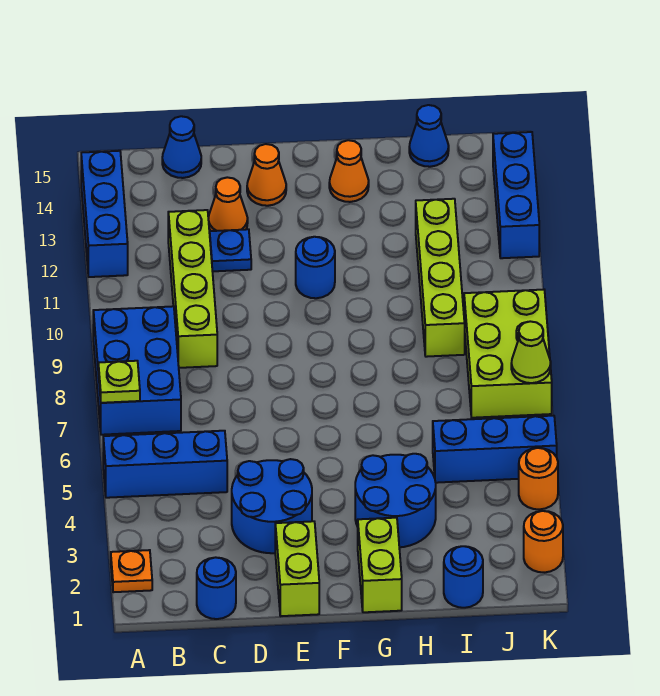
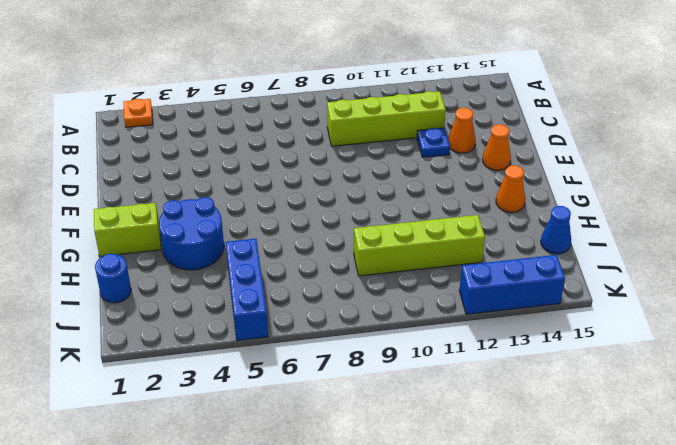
none -> blue 1x3 brick [103,431,227,498]
none -> blue 2x3 brick [93,306,181,435]
none -> blue 1x3 brick [81,151,128,277]

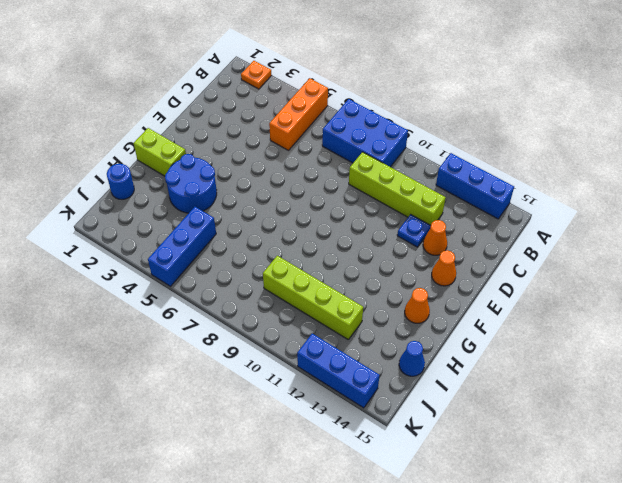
orange 1x3 brick [269,78,328,150] -> blue 1x3 brick [103,431,227,498]
none -> blue 1x1 round brick [197,557,236,619]
none -> blue 1x1 cone [162,116,201,178]
none -> blue 2x2 round brick [232,459,312,553]

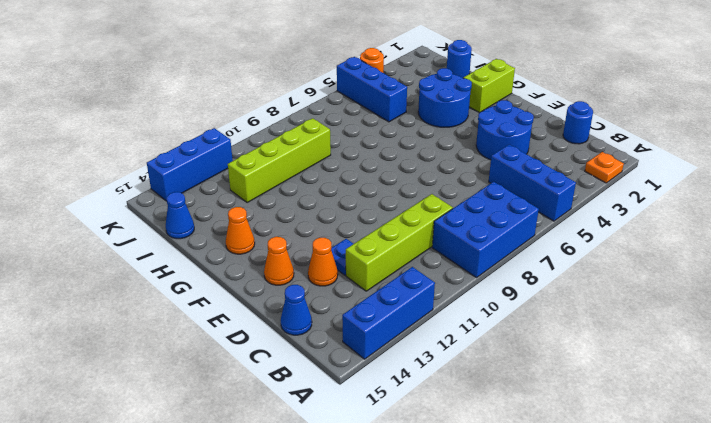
none -> lime 1x2 brick [275,521,319,616]
none -> blue 1x1 round brick [296,237,335,298]
none -> lime 2x3 brick [464,290,552,418]

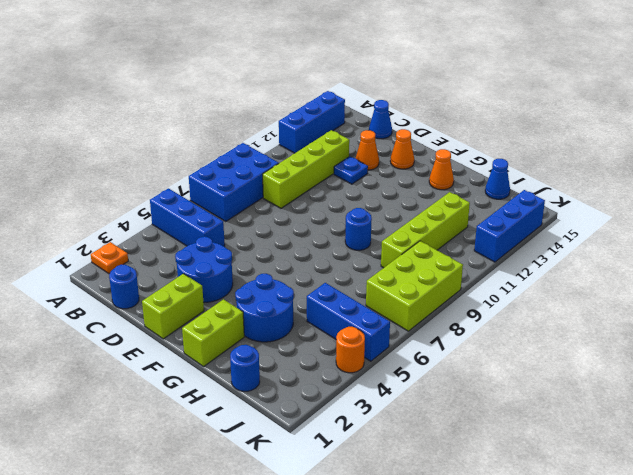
blue 1x1 round brick [345,208,372,250] -> blue 1x1 round brick moved to [296,237,335,298]
none -> orange 1x1 round brick [524,511,563,572]
none -> lime 1x1 plate [98,361,140,403]
none -> lime 1x1 cone [511,321,551,383]

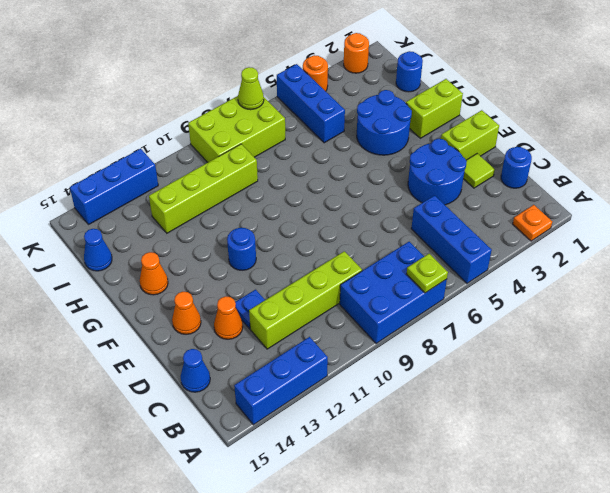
lime 1x1 tile [463,154,495,188] -> none

